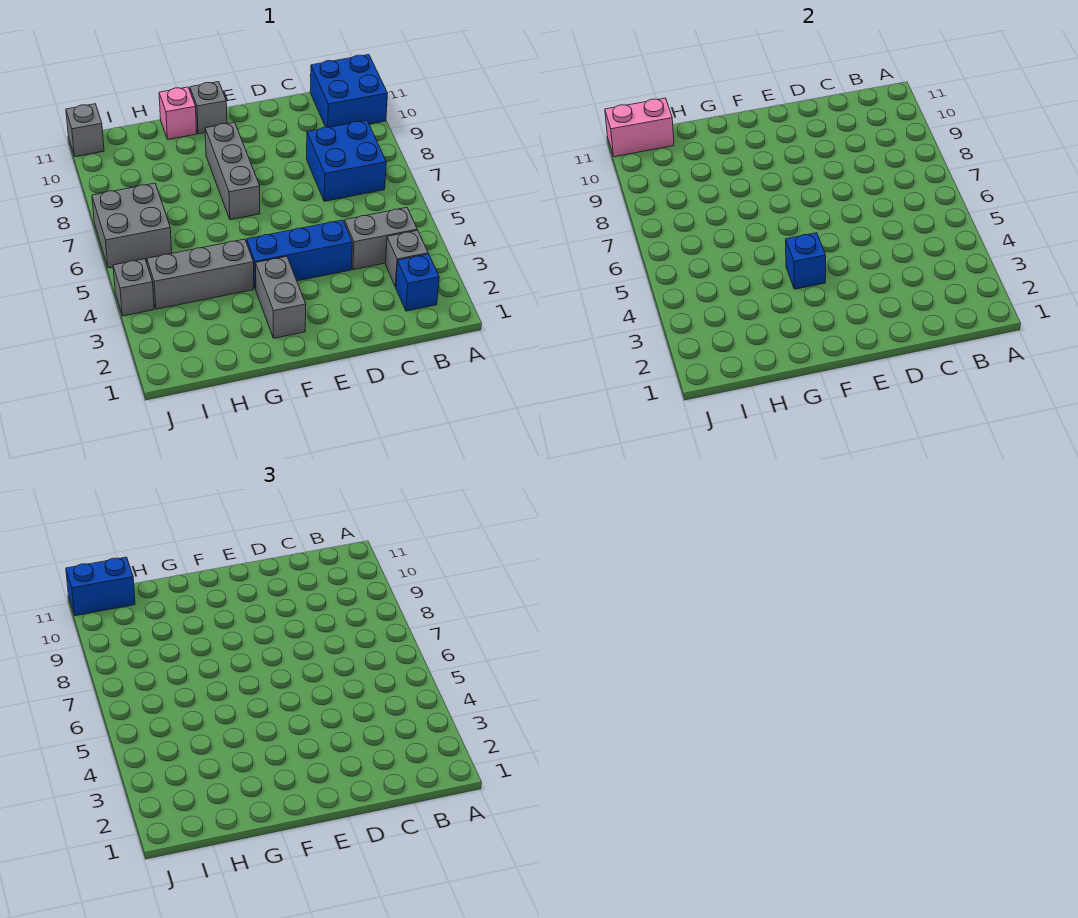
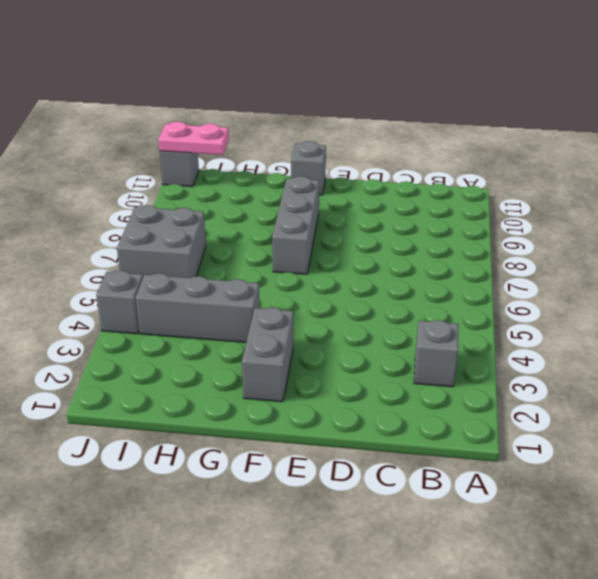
pink 1x2 plate [158,122,229,155] -> pink 1x2 brick [605,98,674,157]
none -> blue 2x2 brick [310,55,388,127]
none -> blue 1x1 brick [396,254,439,311]
none -> grey 1x2 brick [344,208,417,270]

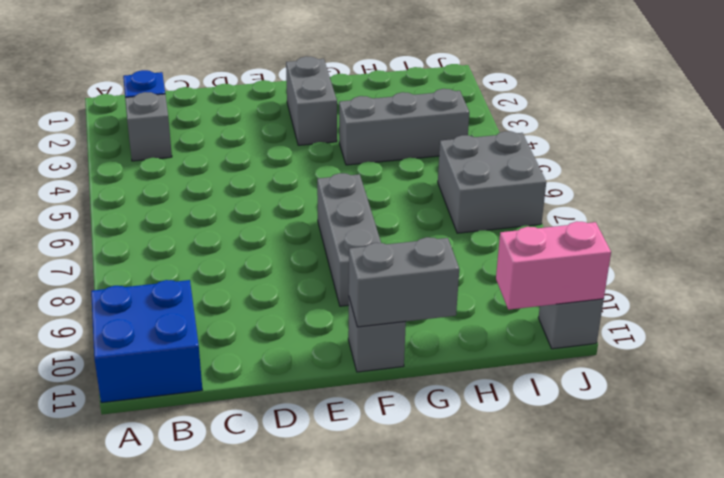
grey 1x2 brick [349,237,459,327] -> grey 1x2 brick moved to [344,208,417,270]
none -> blue 2x2 brick [307,120,386,201]
none -> blue 1x3 brick [247,220,352,289]
none -> pink 1x1 brick [159,87,197,139]

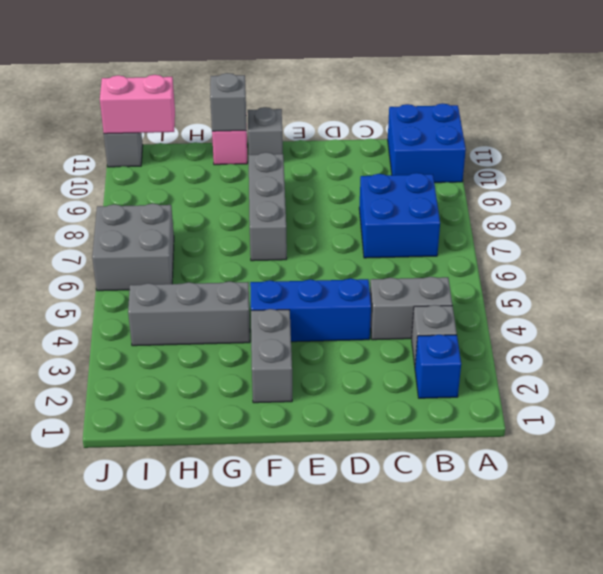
grey 1x1 brick [210,73,246,131] -> grey 1x1 brick moved to [113,259,154,316]
none -> blue 1x1 brick [786,233,826,289]
none -> blue 1x2 brick [66,557,135,616]

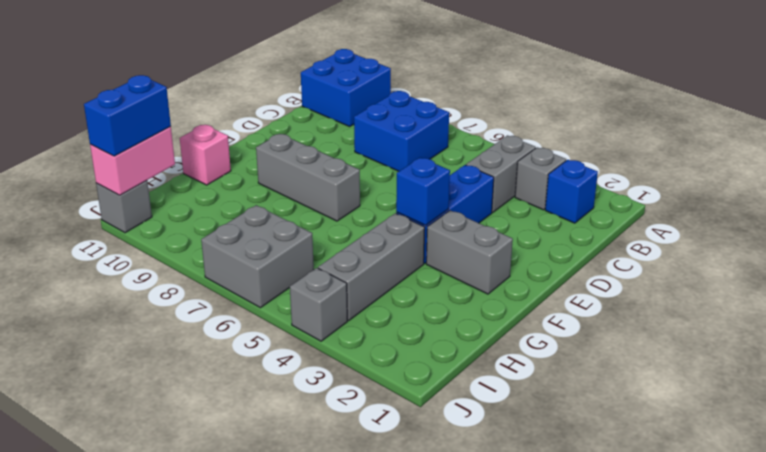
none -> grey 1x1 brick [190,82,227,134]

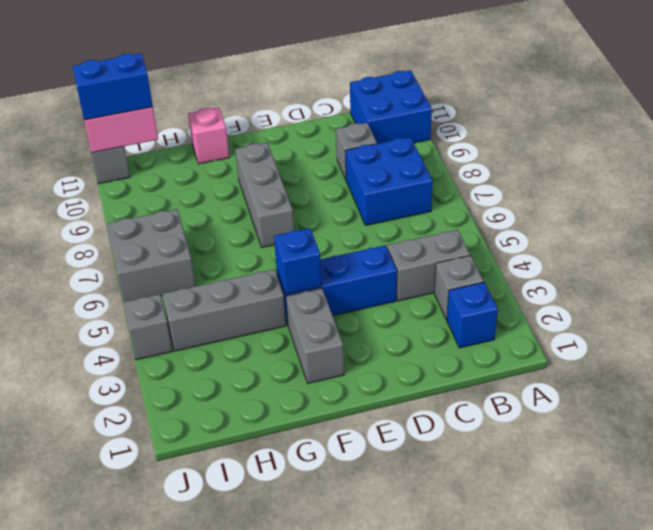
grey 1x1 brick [336,123,377,179] -> grey 1x1 brick moved to [190,82,227,134]

